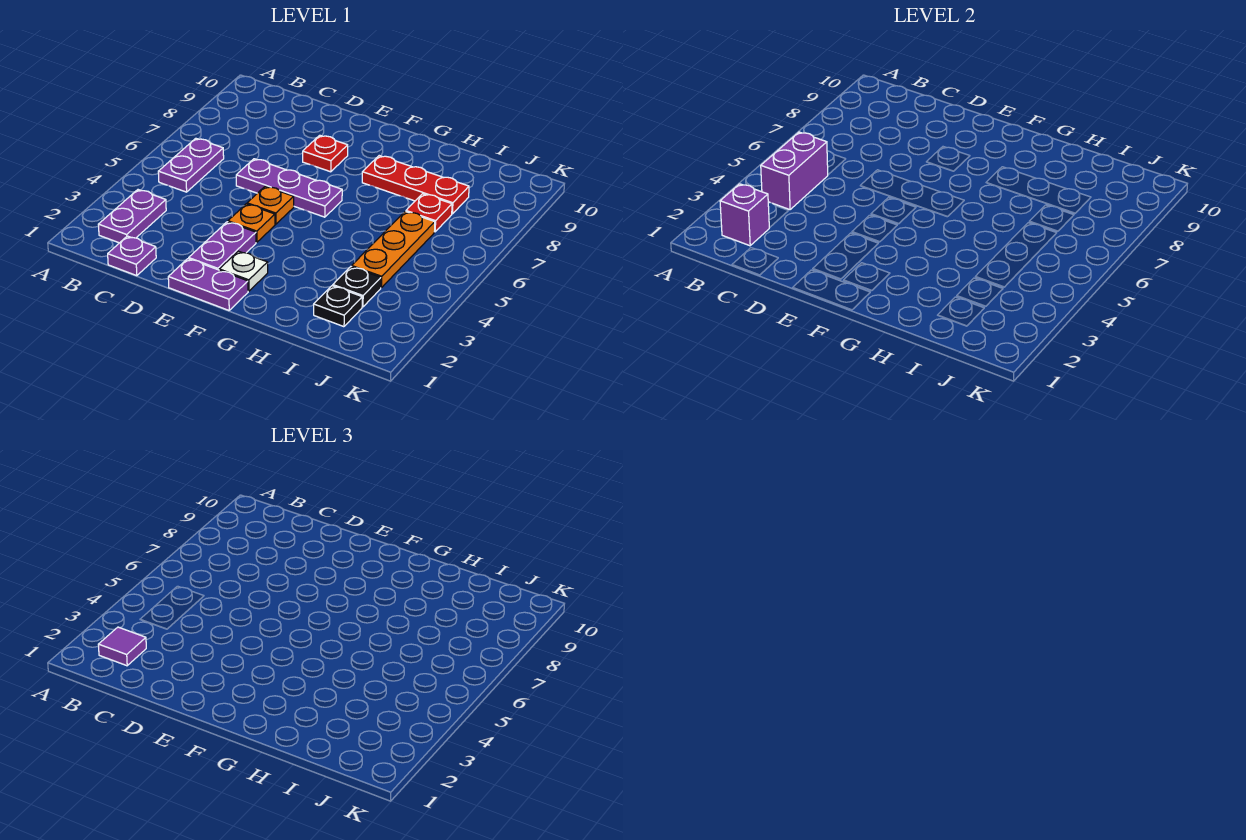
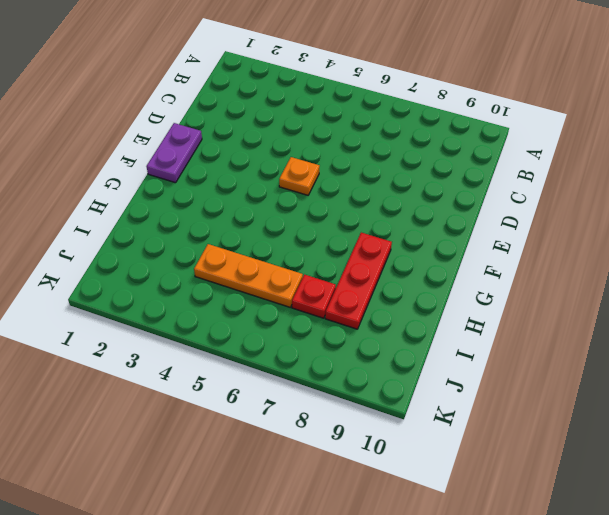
none -> purple 1x2 plate [98,190,166,243]
none -> purple 1x2 plate [158,138,224,192]
none -> purple 1x1 plate [108,236,156,276]

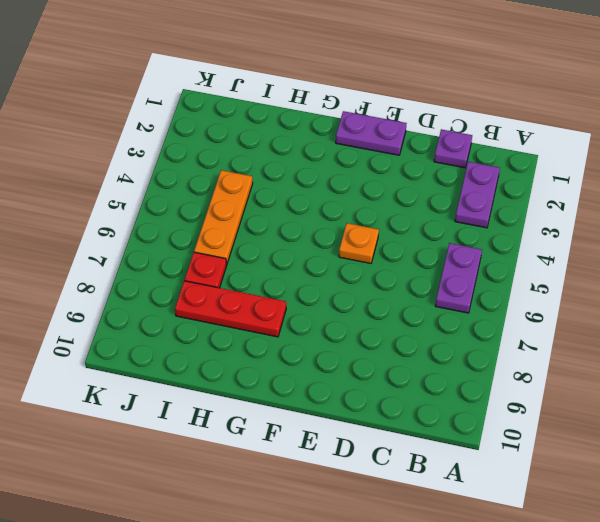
none -> purple 1x3 plate [236,159,342,217]
none -> purple 1x2 plate [189,222,256,270]
none -> orange 1x1 plate [228,204,275,242]

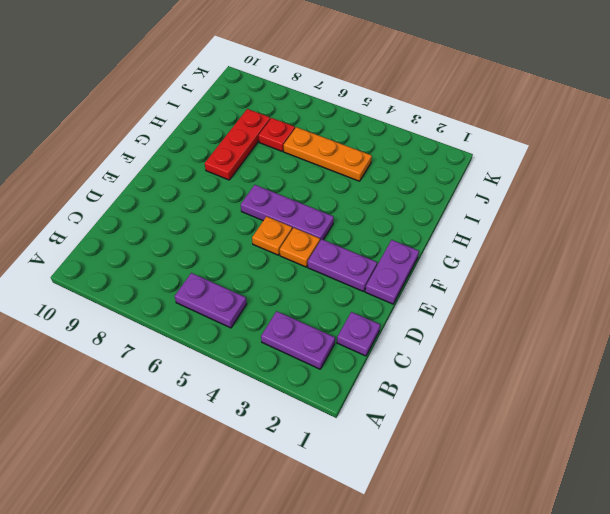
purple 1x3 plate [241,185,334,240] -> purple 1x3 plate turned to [236,159,342,217]
none -> red 1x1 plate [303,135,348,172]
none -> white 1x1 plate [219,251,268,291]
none -> black 1x1 plate [314,286,362,327]

